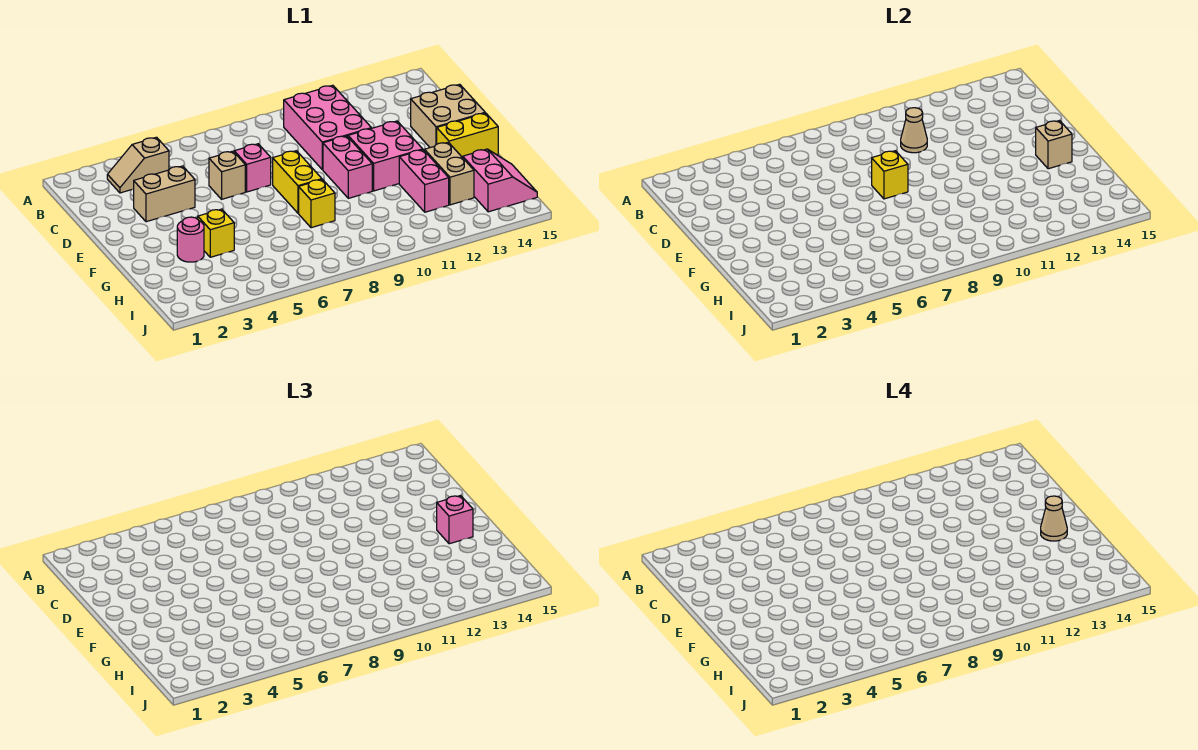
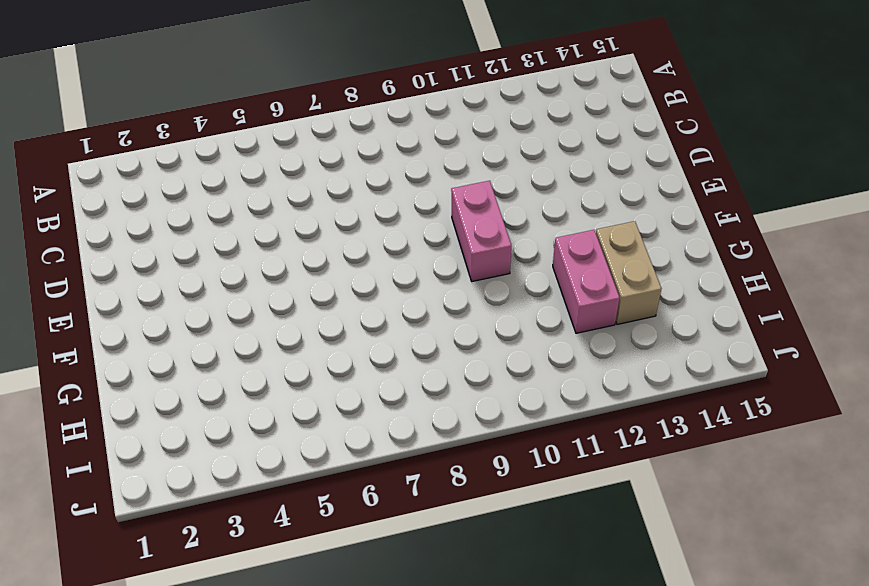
none -> tan 1x2 slope [107,137,169,193]
none -> pink 2x3 brick [284,85,371,170]
none -> tan 1x2 brick [134,166,195,222]

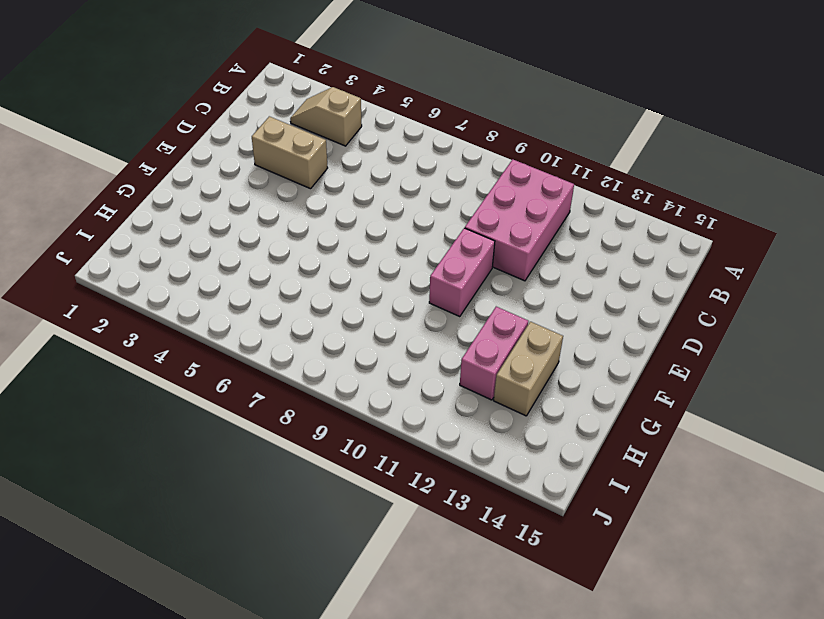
none -> tan 1x1 brick [209,151,245,199]
none -> pink 1x1 brick [234,144,271,192]
none -> tan 2x2 brick [411,84,485,148]

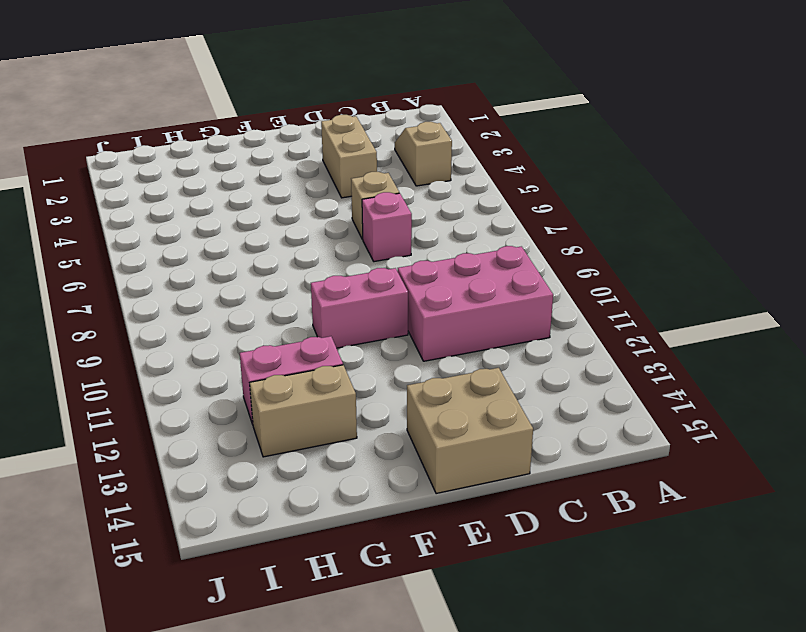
none -> yellow 1x2 brick [273,151,322,213]
none -> pink 2x2 brick [348,121,423,191]
none -> yellow 1x2 brick [437,113,498,158]

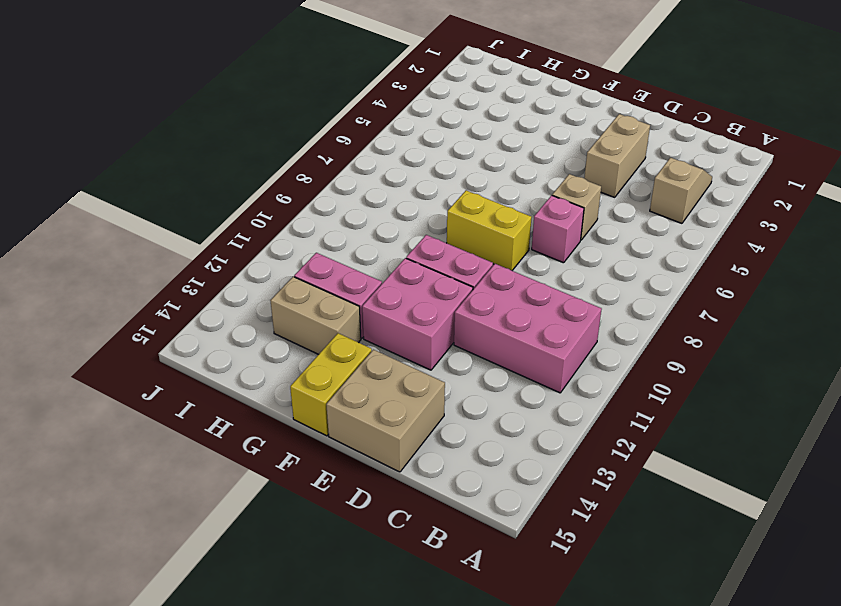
none -> pink 1x1 round brick [177,217,204,262]
none -> yellow 1x1 brick [198,209,234,257]
none -> yellow 1x1 brick [299,179,335,228]

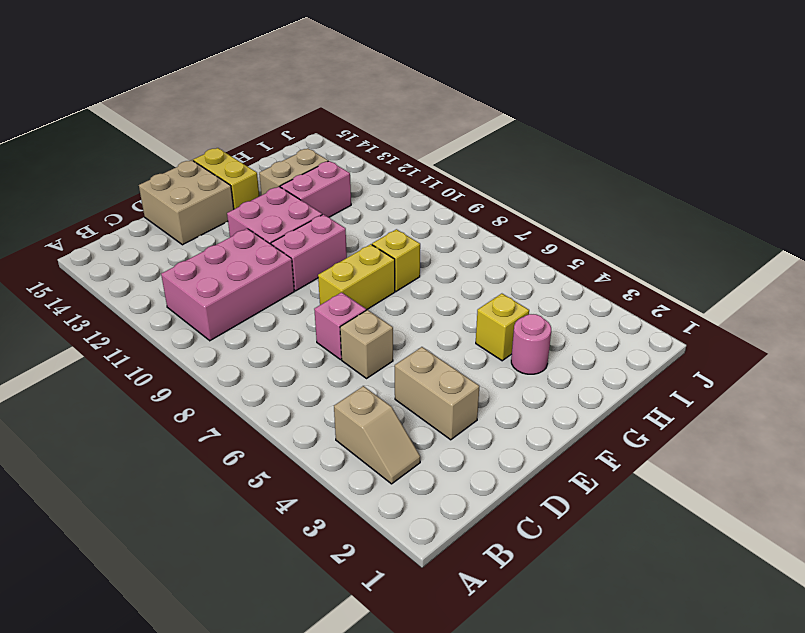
none -> pink 2x2 slope [463,149,537,212]
none -> tan 1x1 cone [901,108,927,153]
none -> yellow 1x1 brick [872,151,908,199]

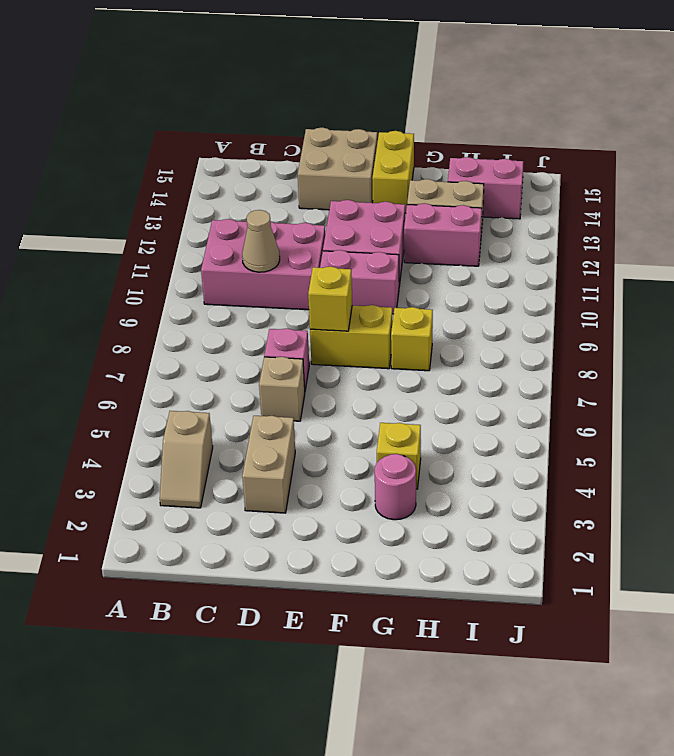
none -> tan 1x1 brick [1036,120,1072,169]
none -> pink 1x1 brick [437,495,473,544]
none -> tan 1x1 cone [1041,496,1067,541]

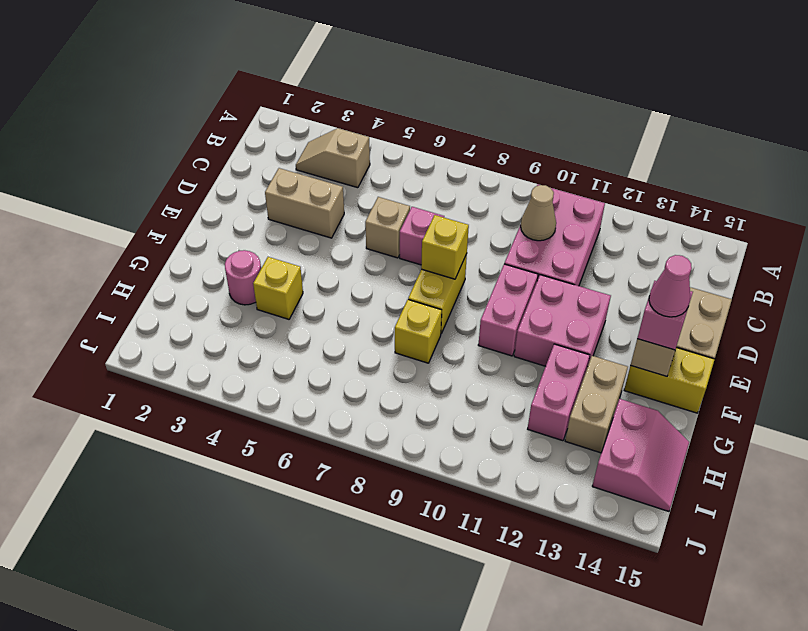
pink 1x1 cone [649,255,692,317] -> tan 1x1 cone [1041,496,1067,541]

